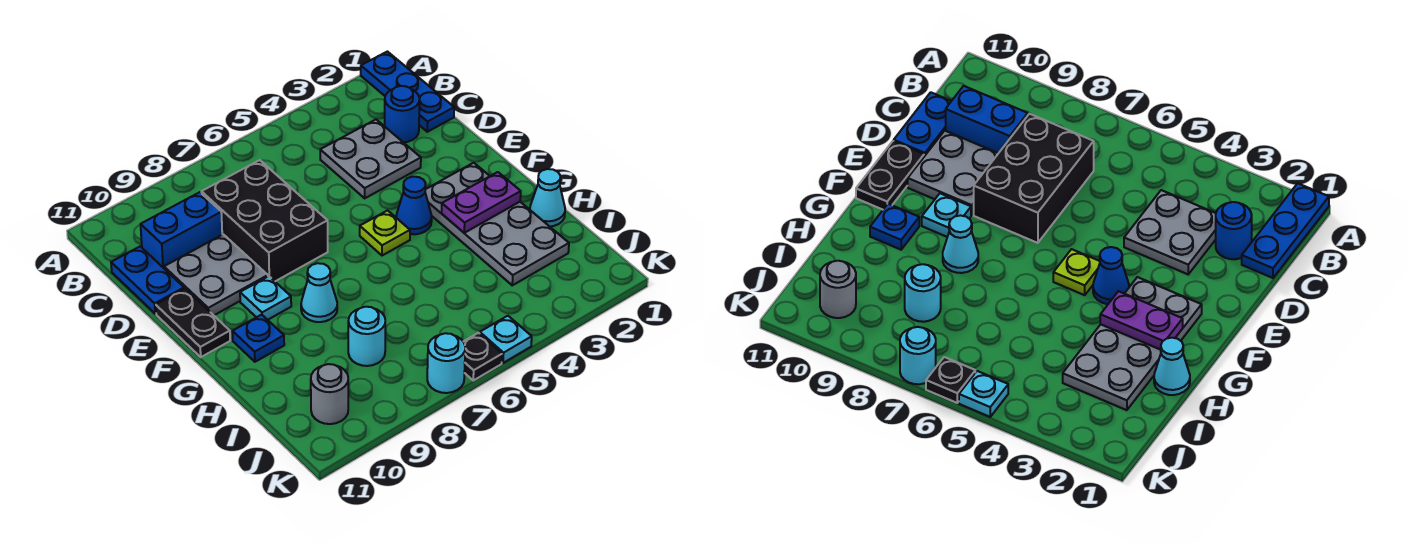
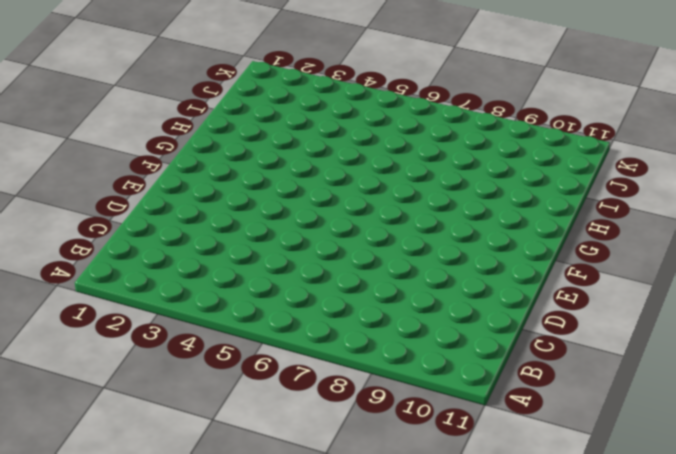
none -> blue 1x3 plate [361,52,454,132]
none -> blue 1x1 round brick [385,86,420,142]
none -> grey 2x2 plate [320,120,421,198]

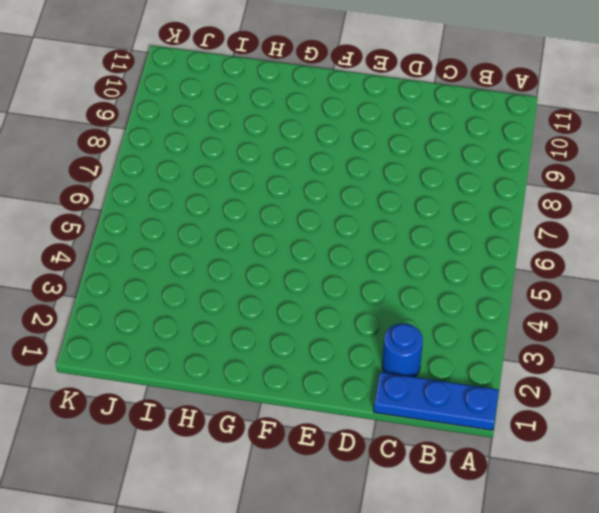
none -> grey 2x2 plate [320,120,421,198]
none -> black 2x3 brick [201,160,328,281]
none -> blue 1x2 brick [141,192,222,268]

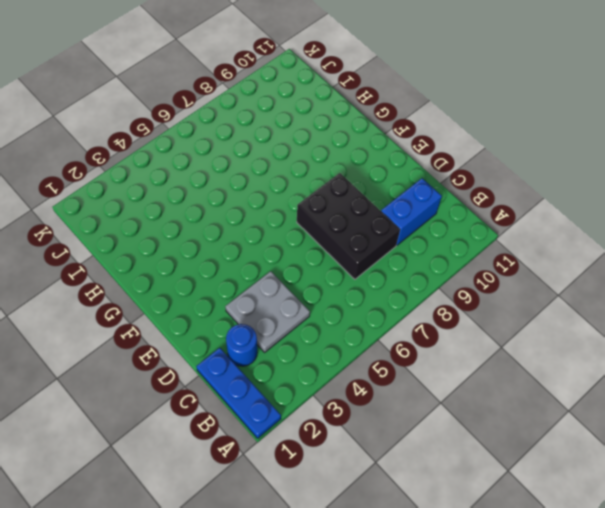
none -> blue 1x2 plate [111,246,184,314]
none -> grey 2x2 plate [164,234,268,315]
none -> black 1x2 plate [156,289,230,357]

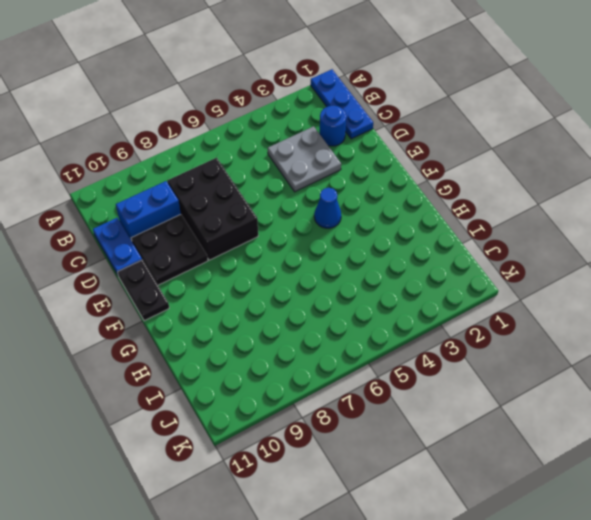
black 2x2 plate [131,215,208,285] -> grey 2x2 plate [164,234,268,315]
none -> grey 2x4 plate [425,163,569,285]
none -> lime 1x1 plate [360,210,410,256]
none -> cyan 1x1 plate [240,276,291,320]

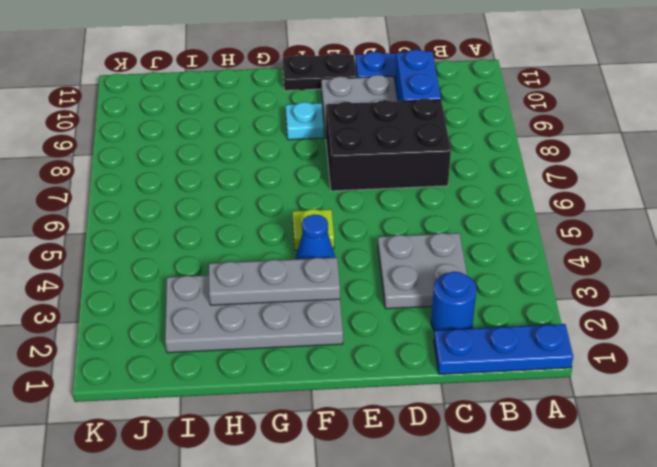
grey 1x3 plate [209,257,340,305] -> purple 1x2 plate [442,172,521,233]
none -> cyan 1x1 cone [301,263,337,322]
none -> blue 1x1 plate [232,315,284,362]
none -> cyan 1x1 cone [530,169,565,226]

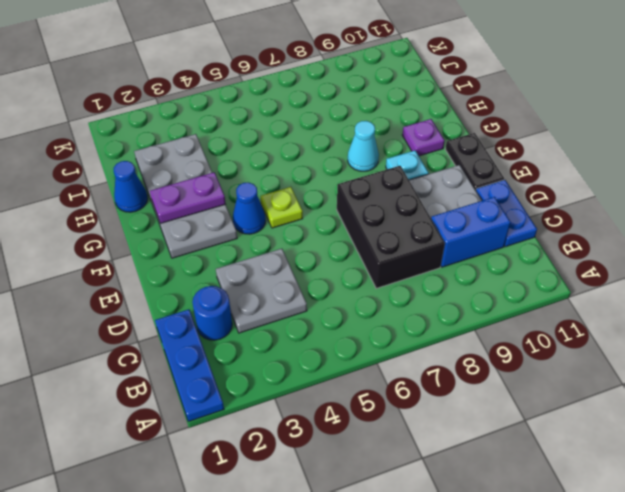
purple 1x1 plate [402,119,445,156] -> blue 1x1 plate [232,315,284,362]
blue 1x1 cone [114,161,148,212] -> cyan 1x1 cone [530,169,565,226]
none -> cyan 1x1 round brick [348,307,385,366]
none -> grey 1x1 round brick [311,364,348,424]
none -> cyan 1x1 plate [480,316,532,363]

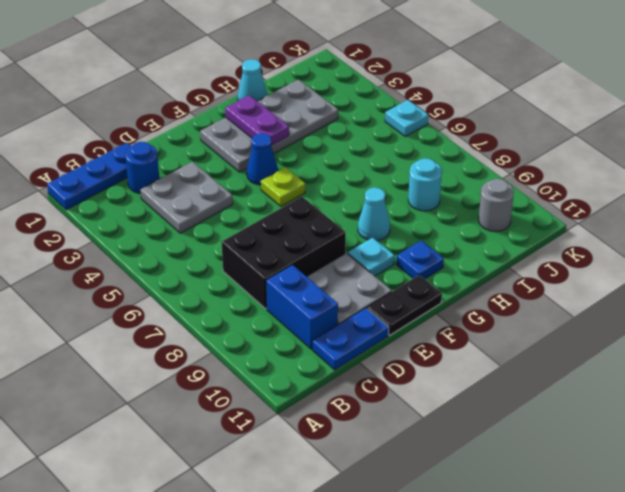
none -> black 1x1 plate [463,333,502,380]
none -> cyan 1x1 round brick [427,333,465,393]

